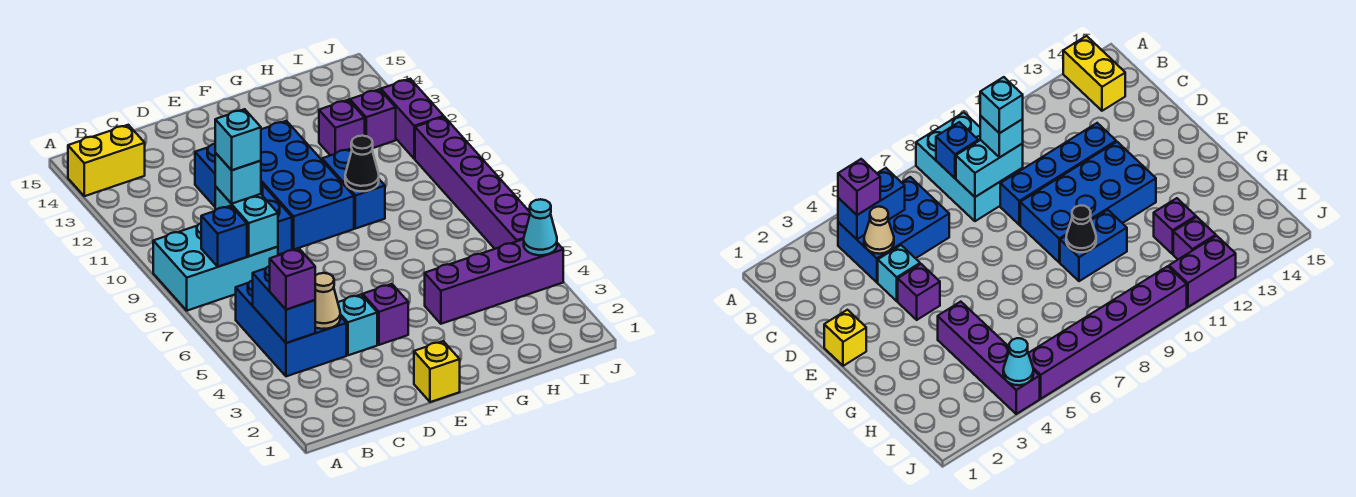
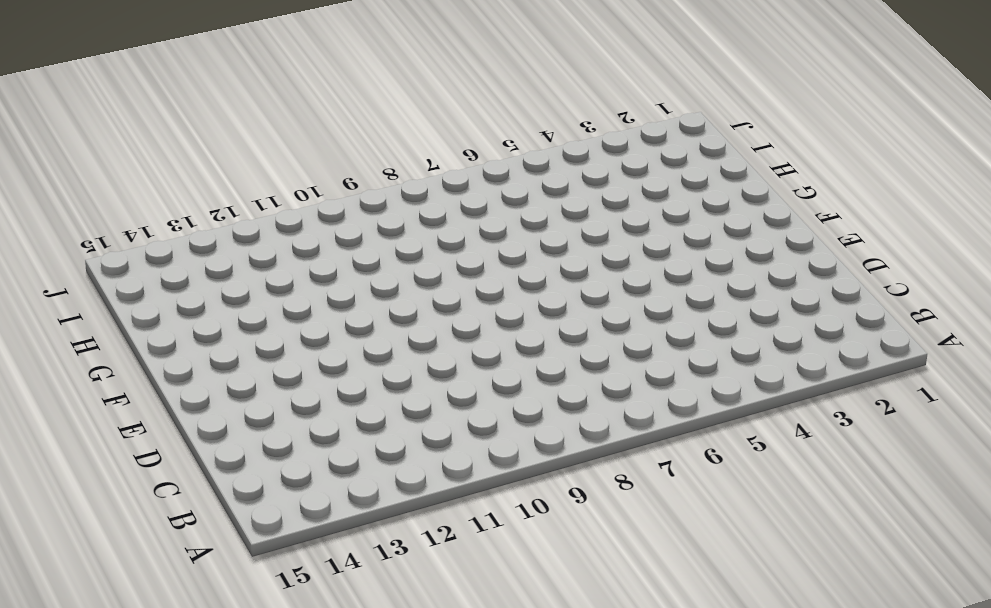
none -> cyan 2x3 brick [153,223,278,311]
none -> yellow 1x2 brick [68,125,145,196]
none -> blue 2x3 brick [236,280,346,376]

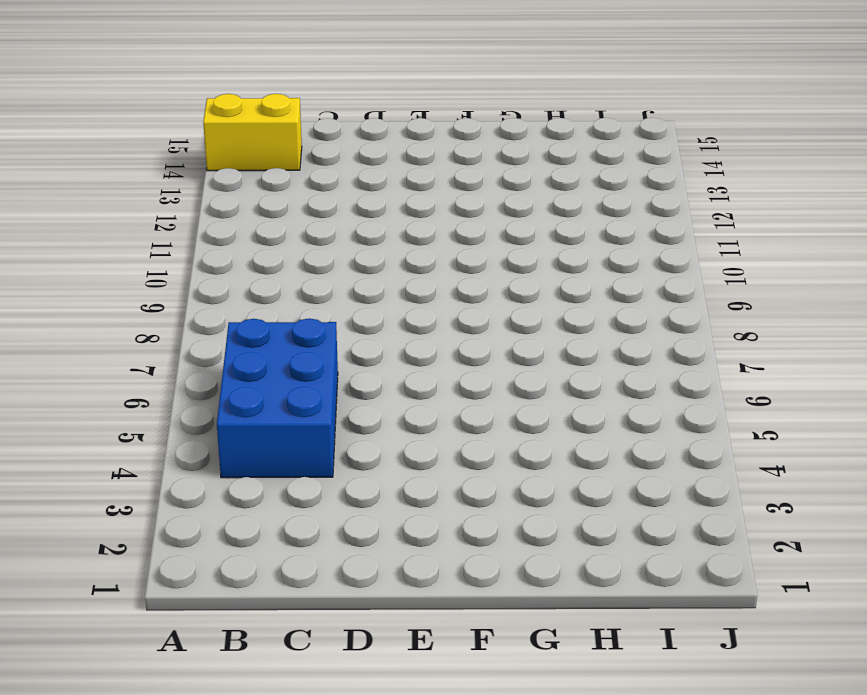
none -> cyan 2x3 brick [153,223,278,311]
none -> cyan 1x1 brick [338,295,377,355]
none -> blue 1x4 brick [195,144,292,255]

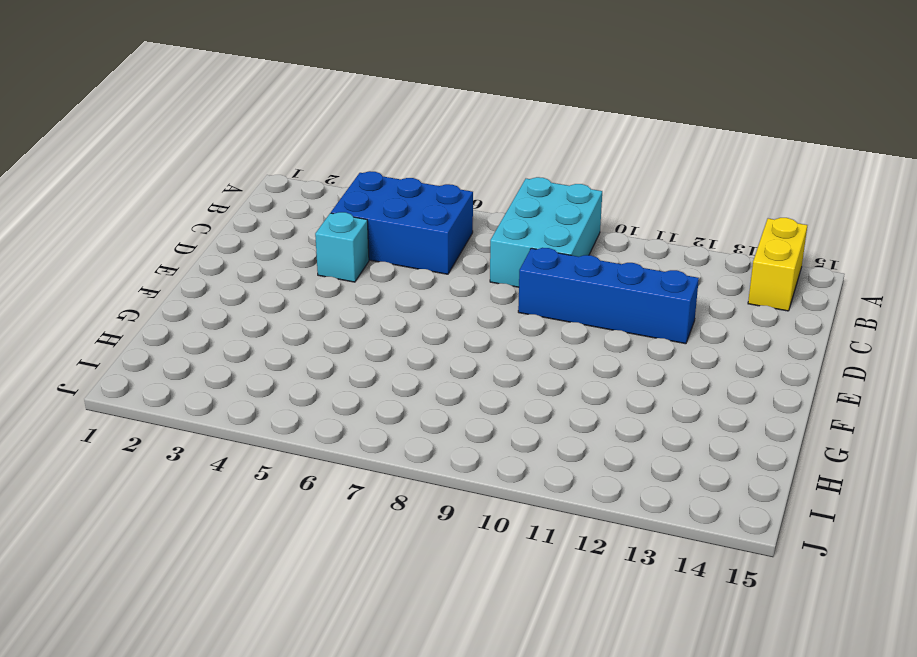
none -> yellow 1x1 brick [414,341,460,402]
none -> purple 1x1 brick [363,284,408,345]
none -> blue 2x4 brick [261,121,354,249]

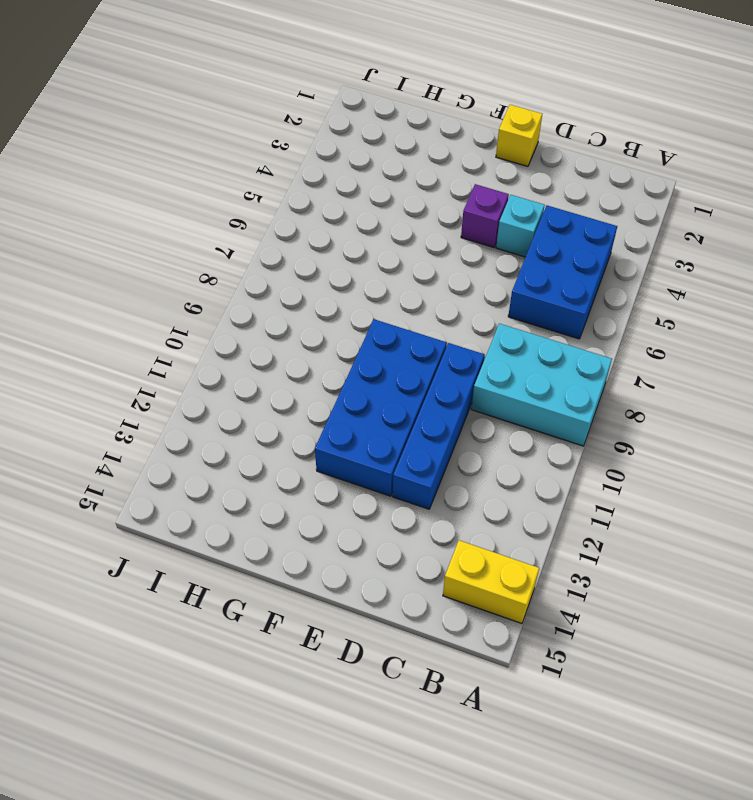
none -> purple 1x4 brick [425,239,563,324]
none -> blue 1x2 brick [322,149,385,229]
none -> purple 1x1 brick [319,100,365,156]

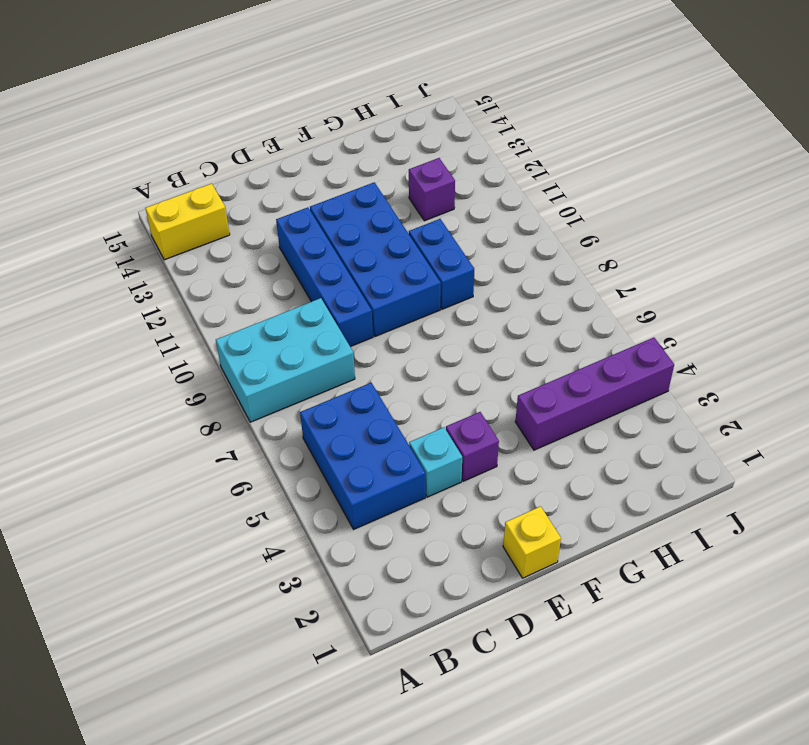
none -> purple 1x1 brick [350,89,396,148]
none -> purple 1x6 brick [415,117,530,249]
none -> purple 1x2 brick [381,79,444,159]

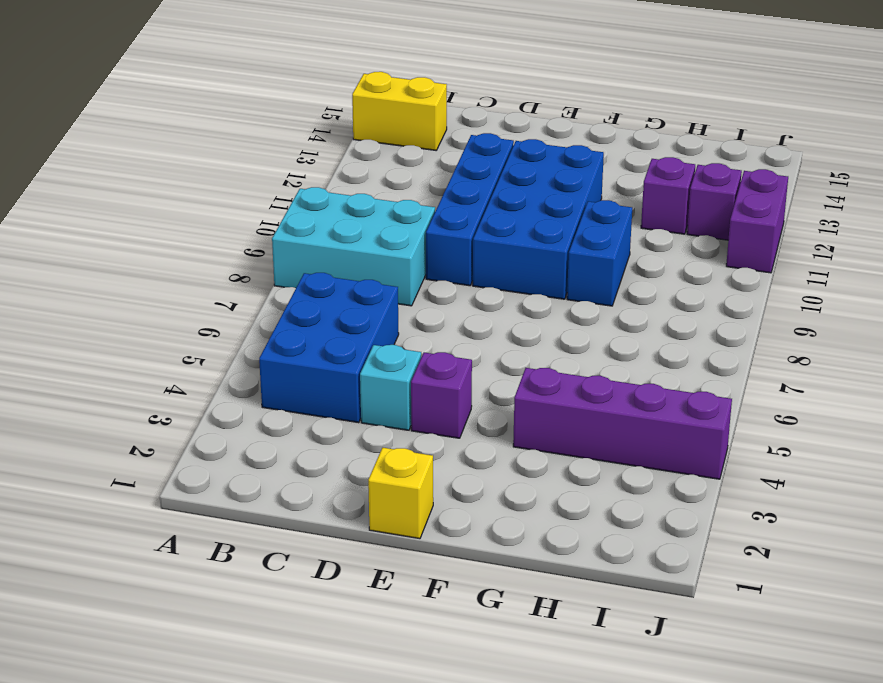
none -> purple 1x6 brick [415,117,530,249]
none -> blue 1x2 brick [253,266,315,343]
none -> blue 1x1 brick [201,206,247,267]

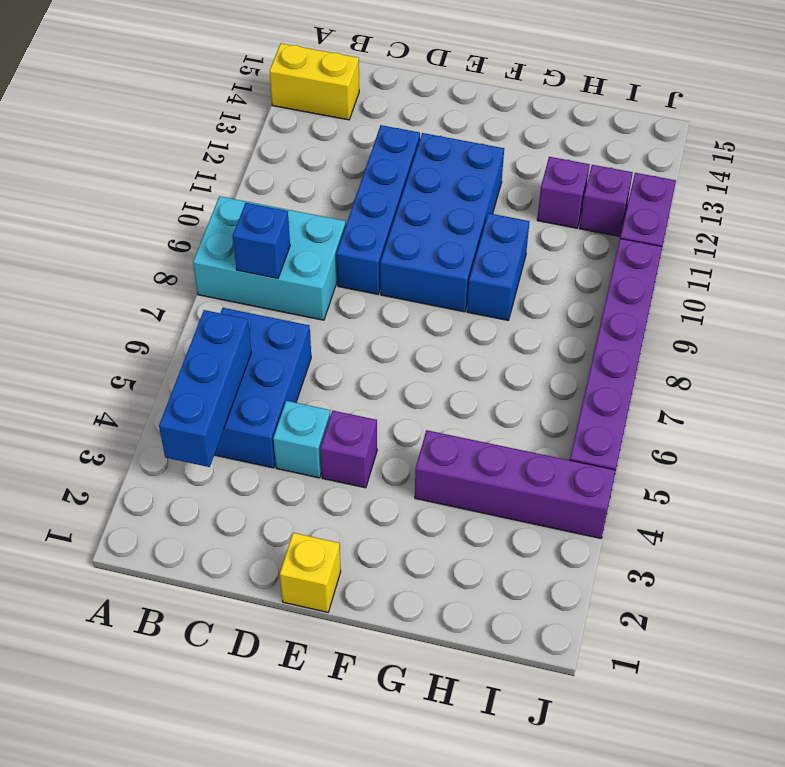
blue 1x3 brick [159,310,251,467] -> blue 1x2 brick [253,266,315,343]
none -> tan 1x1 cone [315,273,340,329]
none -> cyan 1x2 brick [215,186,278,256]
none -> black 1x1 cone [345,136,379,191]

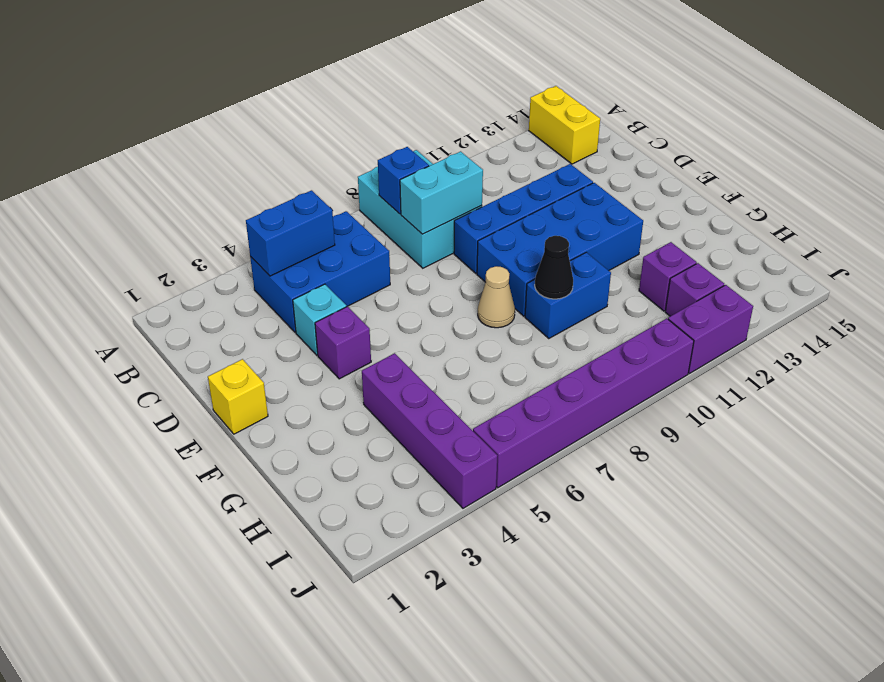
tan 1x1 cone [478,266,515,328] -> tan 1x1 cone moved to [315,273,340,329]
none -> cyan 1x1 cone [524,199,557,255]
none -> purple 1x1 brick [270,249,315,310]
none -> cyan 1x1 brick [215,153,261,204]

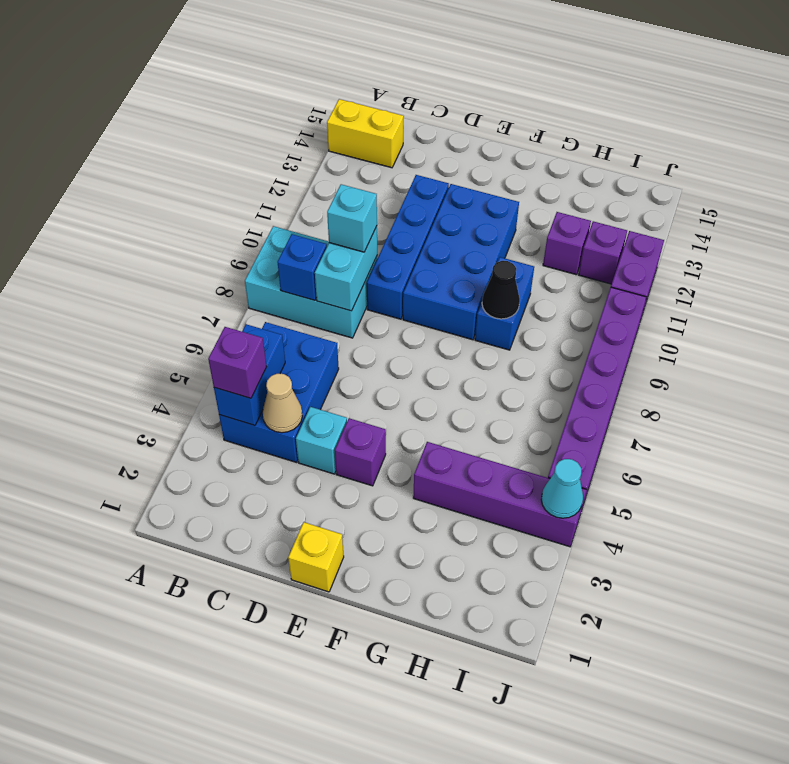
none -> cyan 1x1 brick [215,109,261,170]

